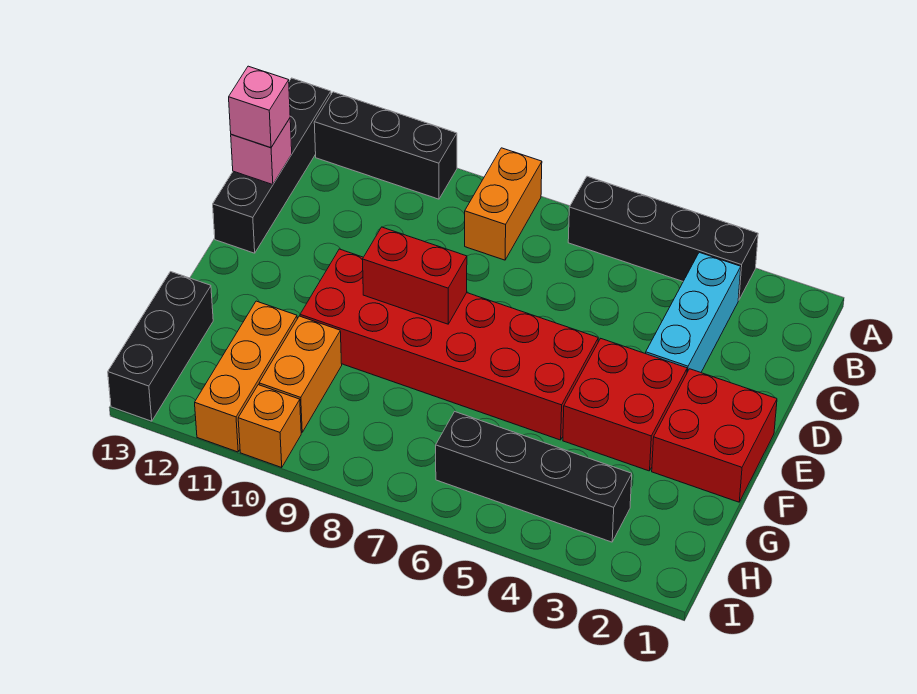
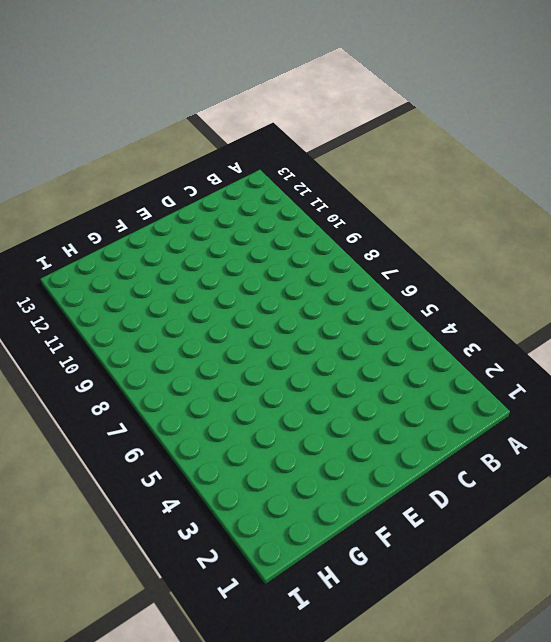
none -> black 1x4 brick [568,176,758,300]
none -> orange 1x2 brick [465,148,542,260]
none -> black 1x3 brick [314,92,457,199]

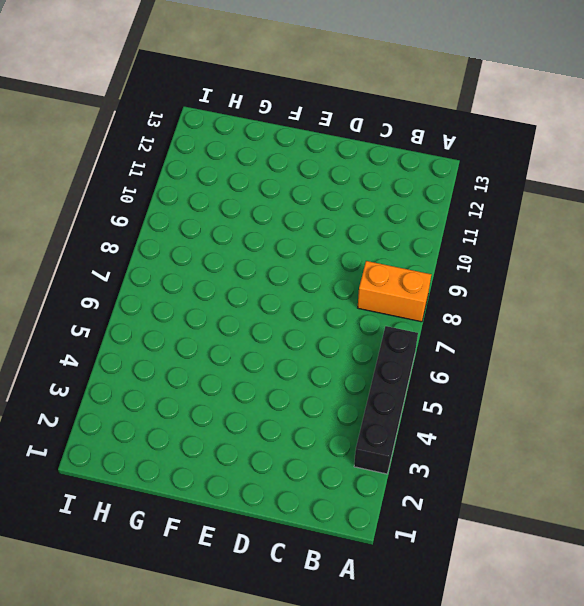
none -> black 1x3 brick [314,92,457,199]
none -> black 1x4 brick [213,78,331,253]
none -> cyan 1x3 brick [646,252,741,372]

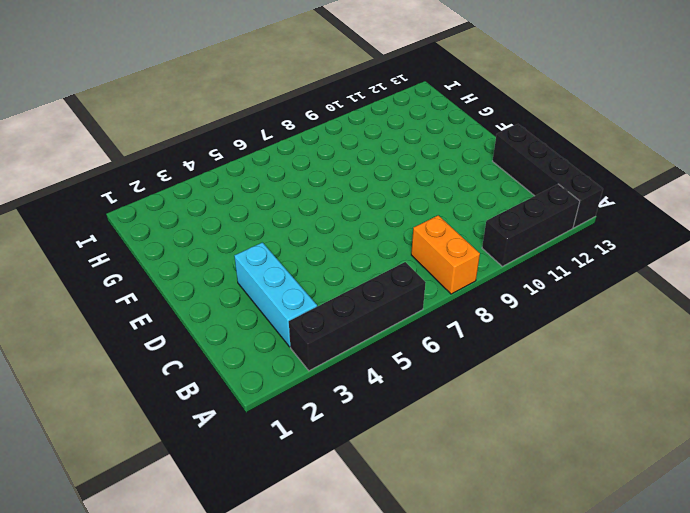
none -> red 2x2 brick [652,369,777,502]
none -> red 2x2 brick [563,339,687,471]
none -> red 2x6 brick [300,249,598,440]

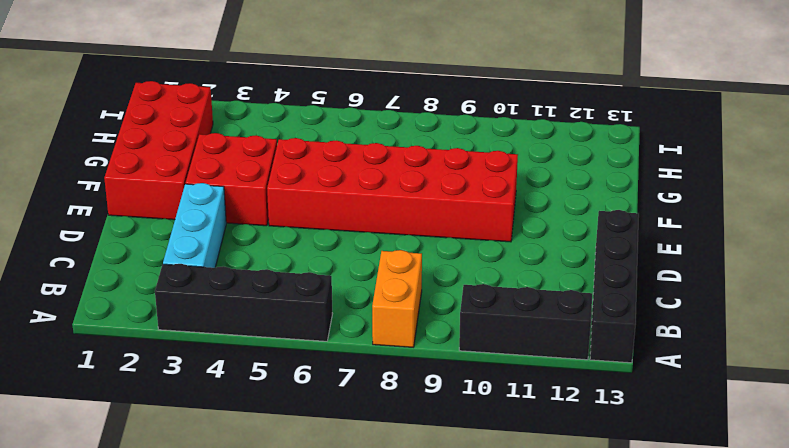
red 2x4 brick [104,81,213,220] -> red 2x2 brick [652,369,777,502]
none -> orange 1x2 brick [259,316,342,432]
none -> orange 1x3 brick [195,301,297,452]
none -> black 1x3 brick [108,272,213,421]

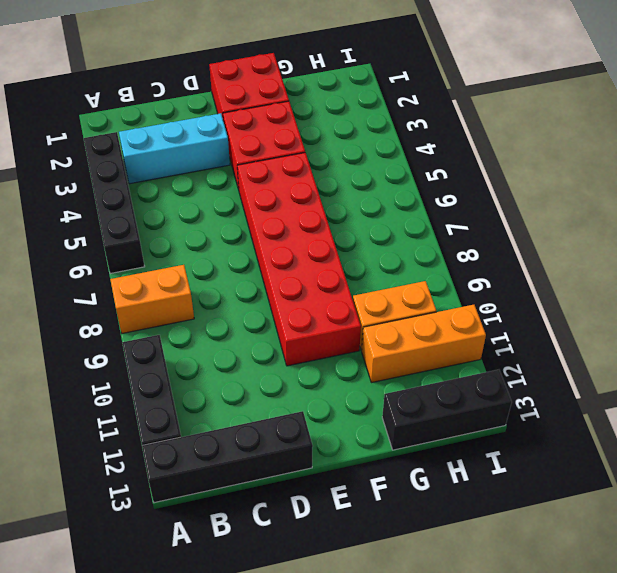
none -> black 1x4 brick [436,412,632,542]
none -> orange 1x1 brick [238,385,301,468]
none -> pink 1x1 brick [231,118,292,185]

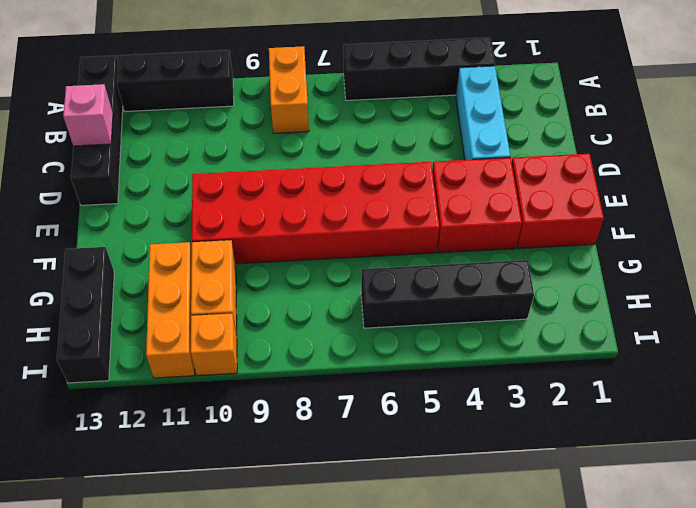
none -> red 1x2 brick [363,227,467,324]
none -> pink 1x1 brick [229,66,290,148]

